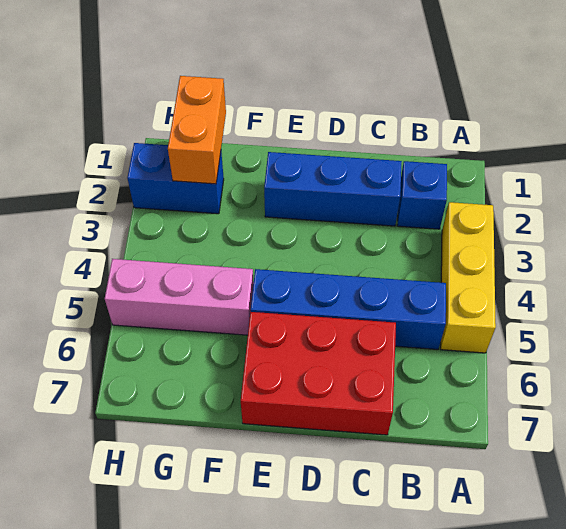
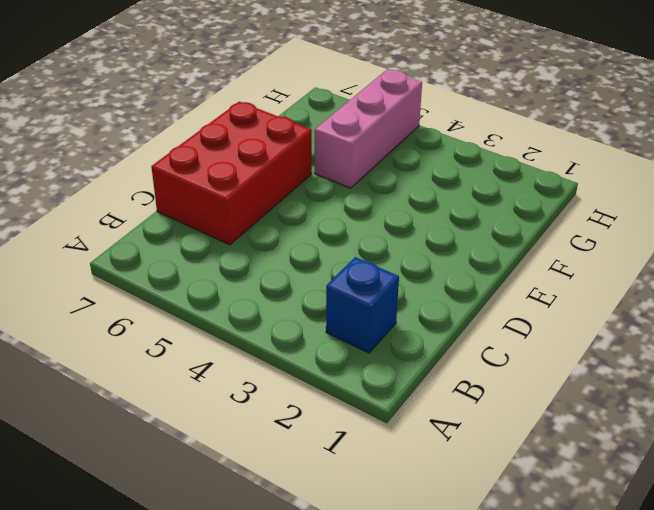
none -> yellow 1x3 brick [441,202,496,353]
none -> blue 1x4 brick [251,269,446,349]

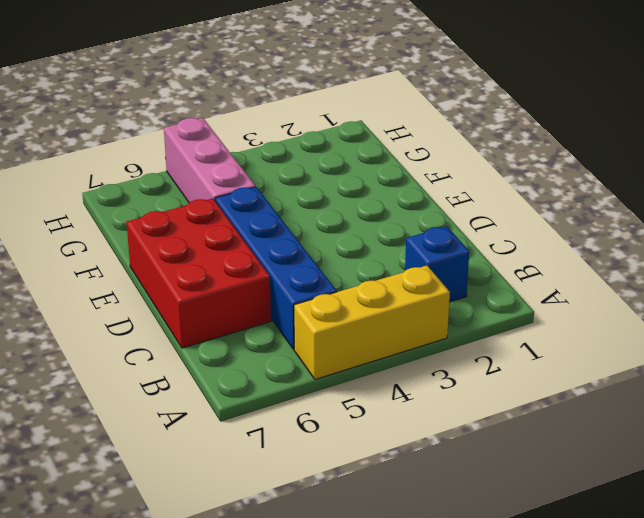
none -> blue 1x3 brick [264,152,402,226]
none -> blue 1x2 brick [127,143,224,214]

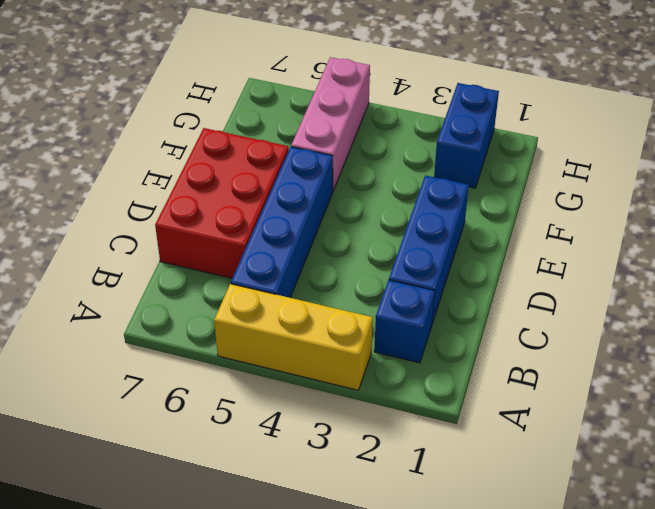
none -> orange 1x2 brick [168,76,226,184]

